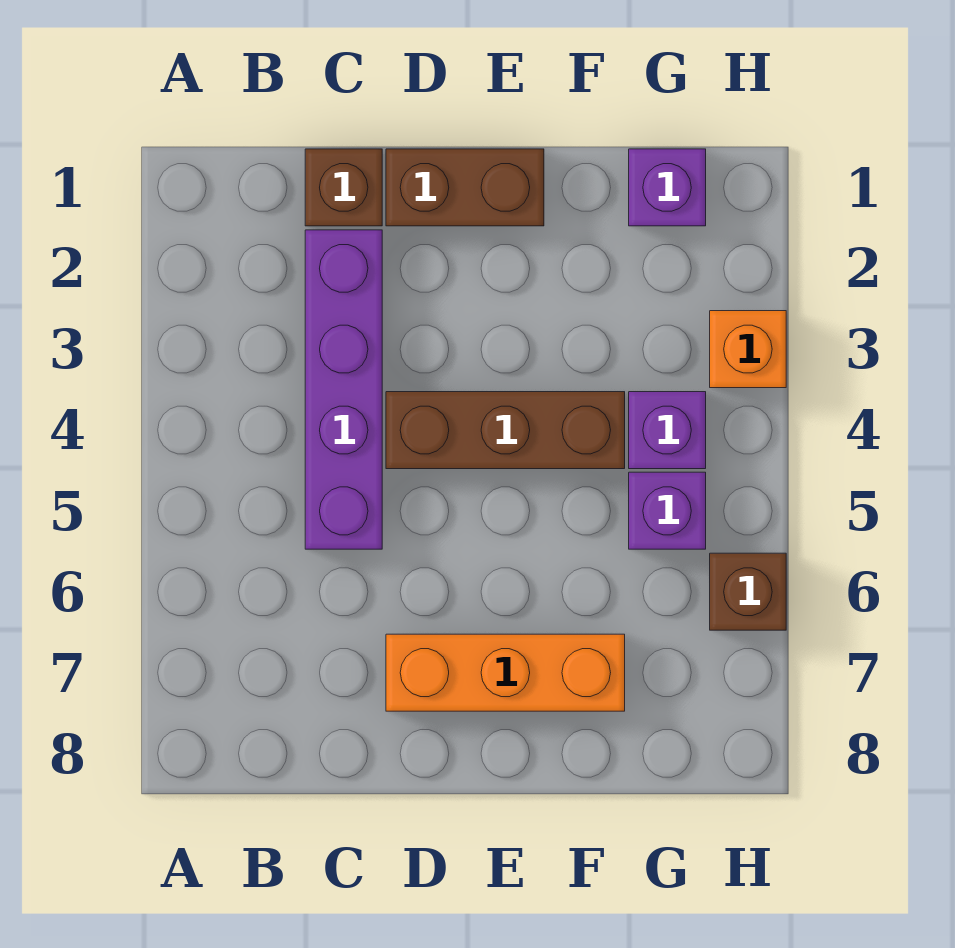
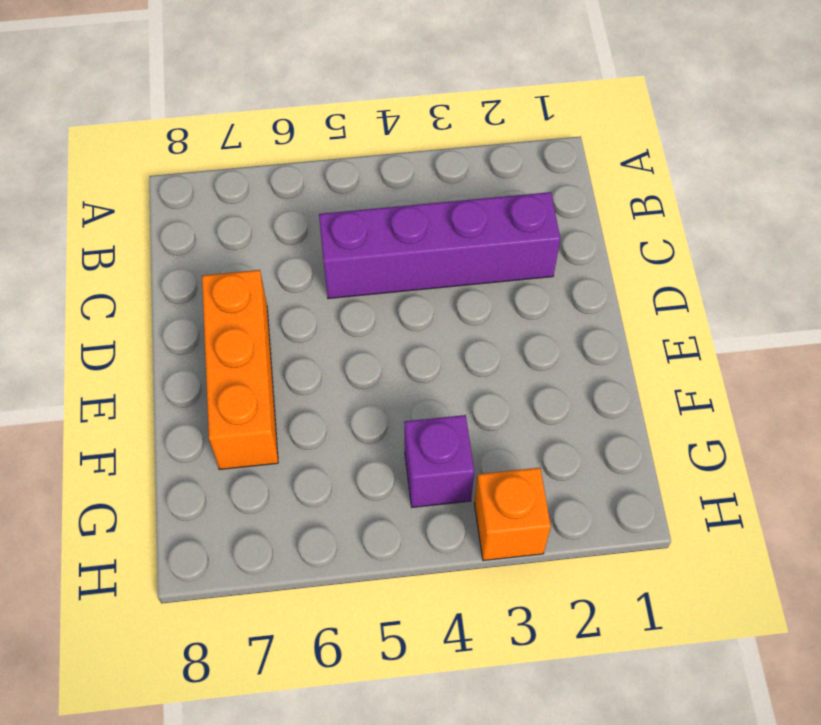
none -> brown 1x1 brick [305,149,382,226]
none -> brown 1x2 brick [386,149,544,226]

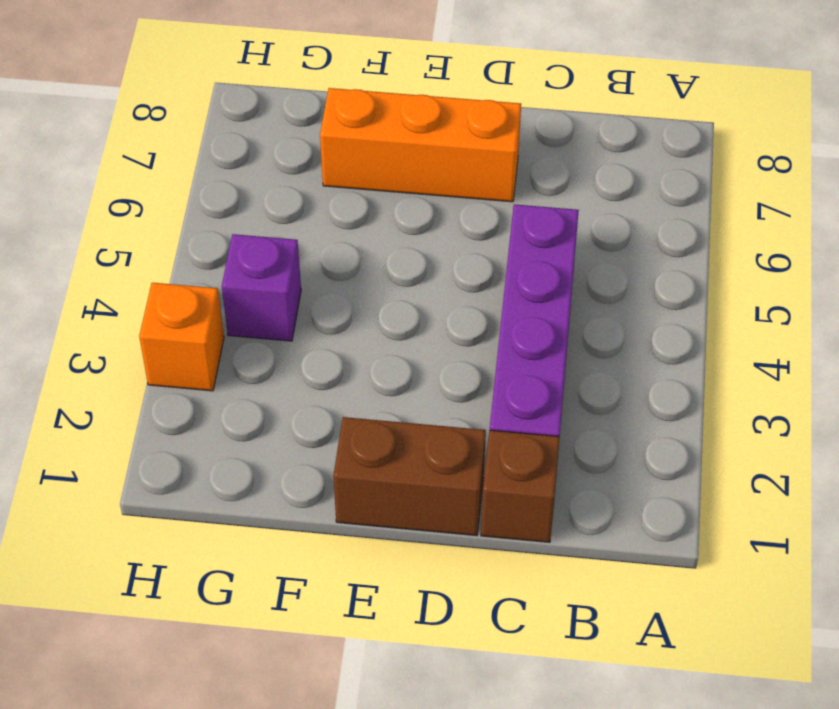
none -> brown 1x3 brick [386,392,625,469]
none -> purple 1x1 brick [629,149,706,226]

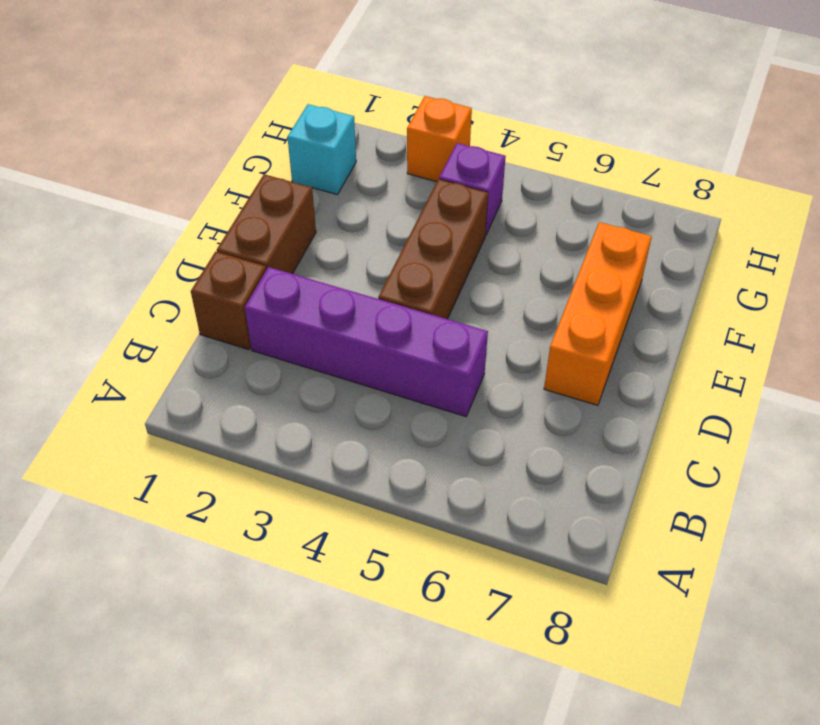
cyan 1x1 brick [287,104,356,195] -> purple 1x1 brick [629,149,706,226]
none -> purple 1x1 brick [629,472,706,549]
none -> brown 1x1 brick [710,553,786,630]

